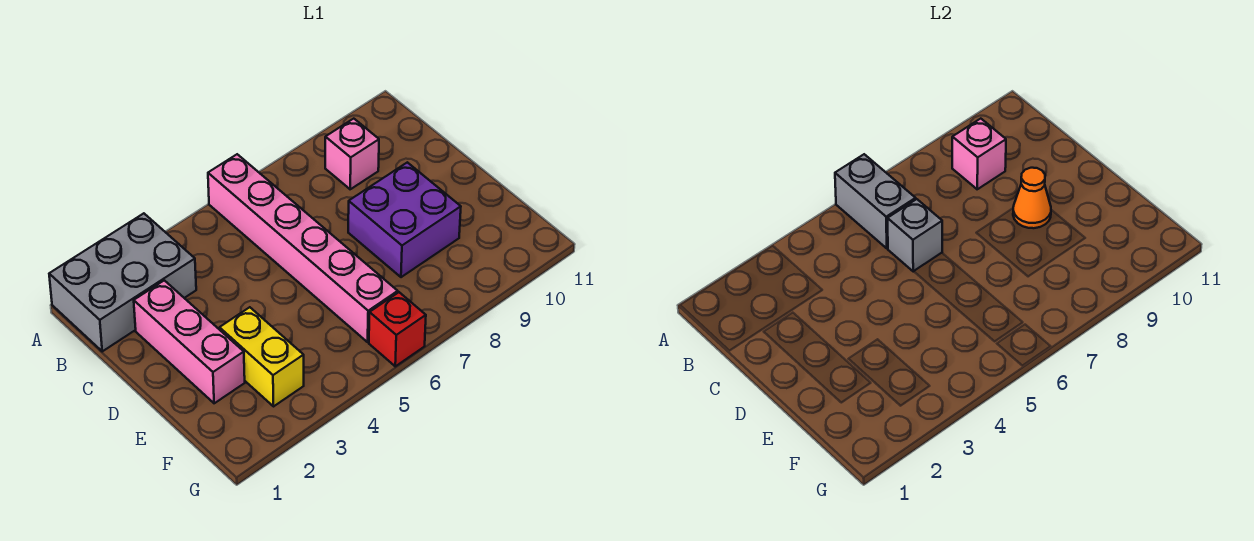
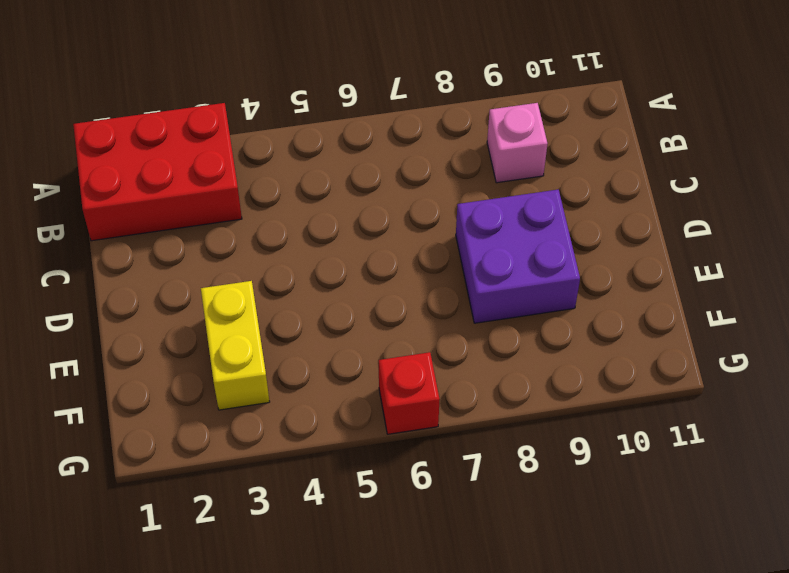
red 2x3 brick [73,103,242,241] -> grey 2x3 brick [49,213,196,351]
none -> pink 1x6 brick [208,154,398,342]
none -> pink 1x3 brick [134,280,245,403]

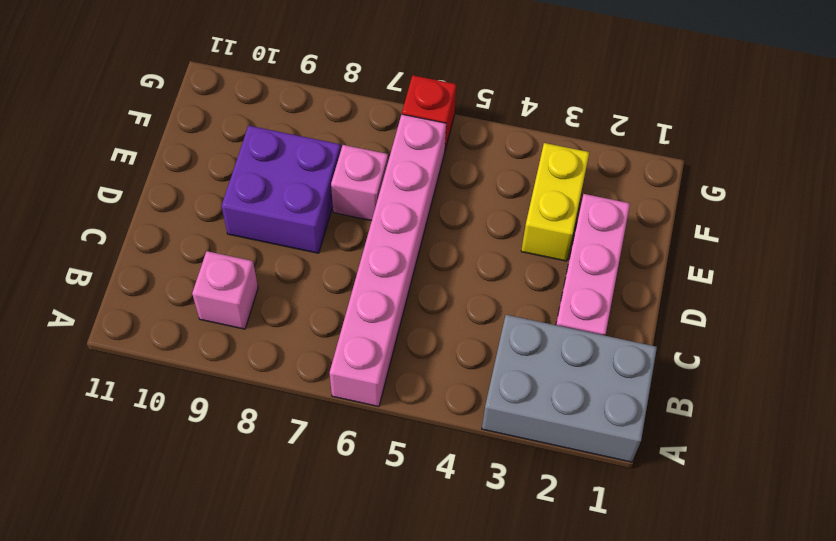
pink 1x1 brick [331,145,388,221] -> pink 1x1 brick moved to [952,119,1006,189]
none -> grey 1x2 brick [835,154,916,248]
none -> grey 1x1 brick [887,199,942,271]

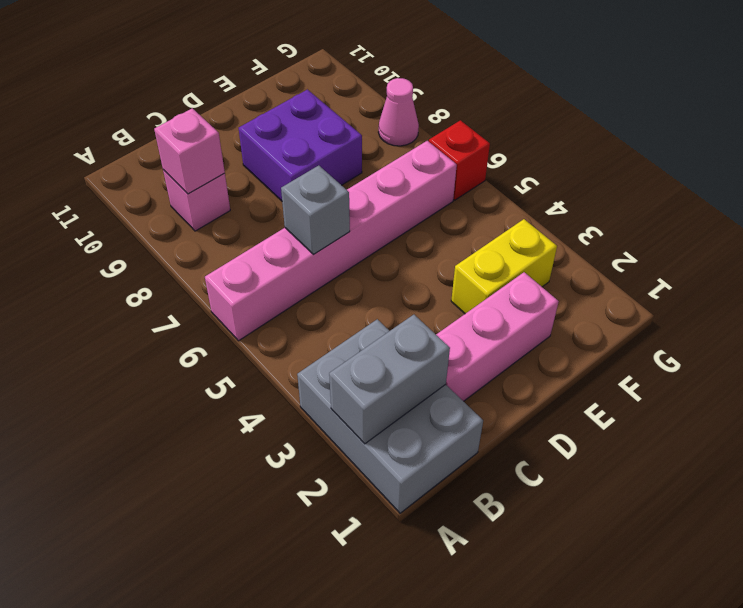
grey 1x2 brick [329,315,450,444] -> grey 1x2 brick moved to [835,154,916,248]
pink 1x1 cone [378,78,419,146] -> none
none -> orange 1x1 cone [1013,168,1051,228]

